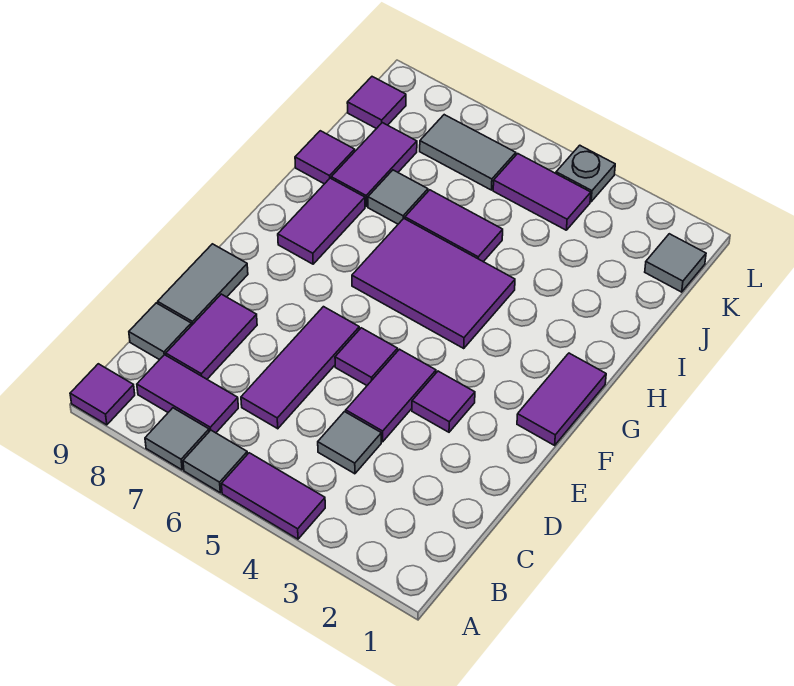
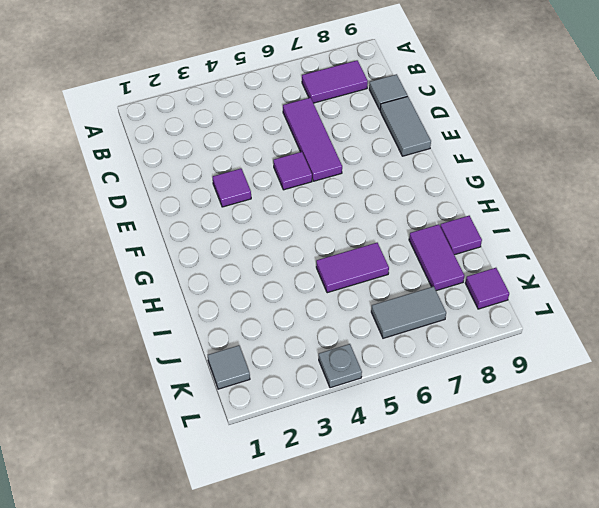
none -> purple 1x2 tile [222,453,325,539]
none -> grey 1x1 tile [183,430,247,493]
none -> grey 1x1 tile [145,408,209,470]

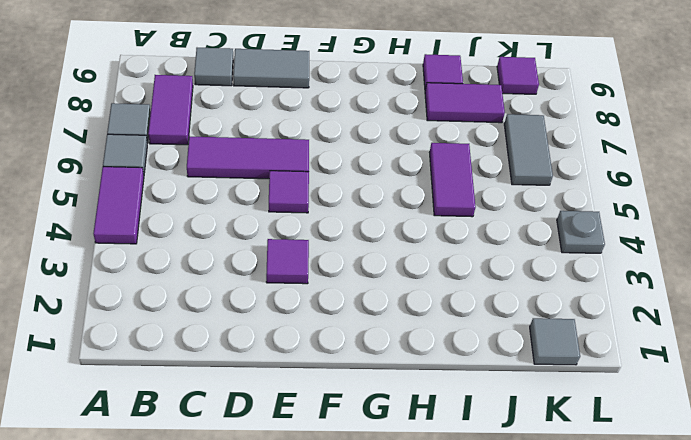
none -> purple 1x1 tile [70,364,135,425]
none -> grey 1x1 tile [318,412,381,474]
none -> purple 1x2 tile [166,294,257,379]

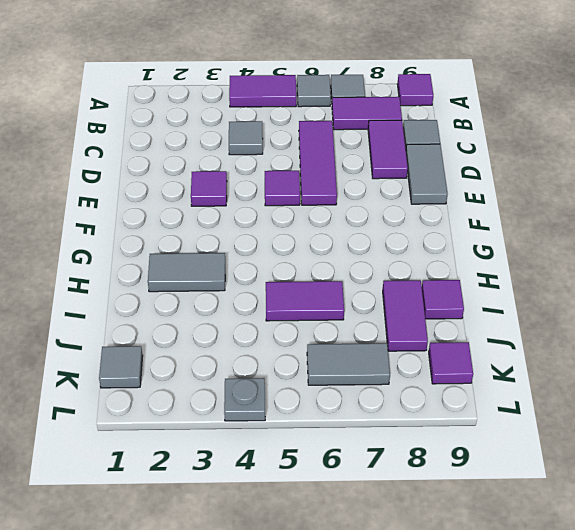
grey 1x2 tile [148,253,225,292] -> none
none -> purple 1x2 tile [346,349,436,442]
none -> purple 1x2 tile [517,353,606,445]
none -> purple 2x3 tile [352,219,515,348]

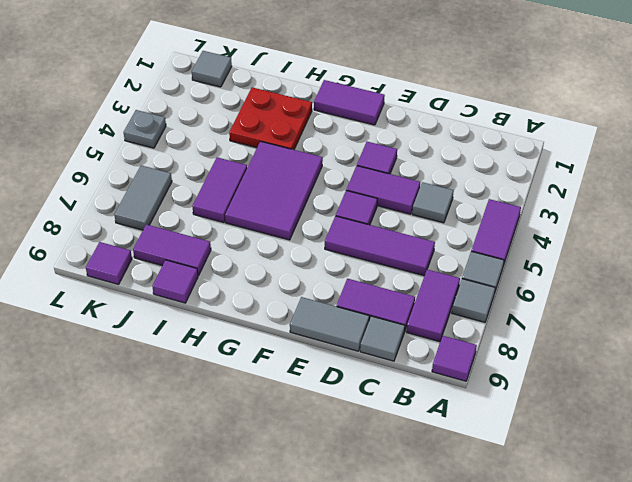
red 2x2 plate [229,87,312,150] -> none
none -> purple 1x2 tile [278,178,365,264]
none -> grey 1x1 tile [368,170,428,224]
none -> purple 1x2 tile [493,154,591,230]

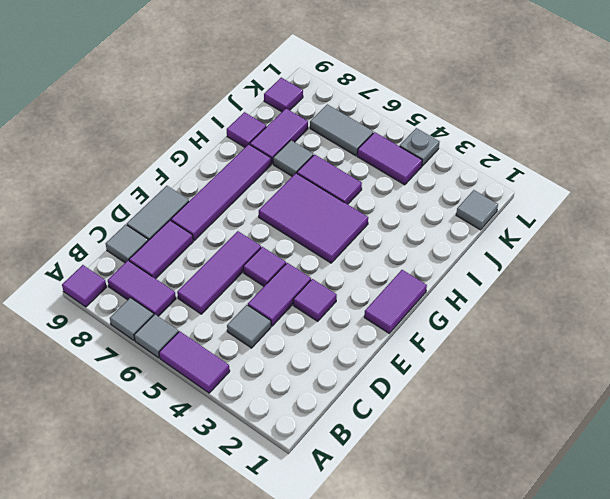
purple 1x4 tile [171,144,271,241] -> purple 1x2 tile [278,178,365,264]

